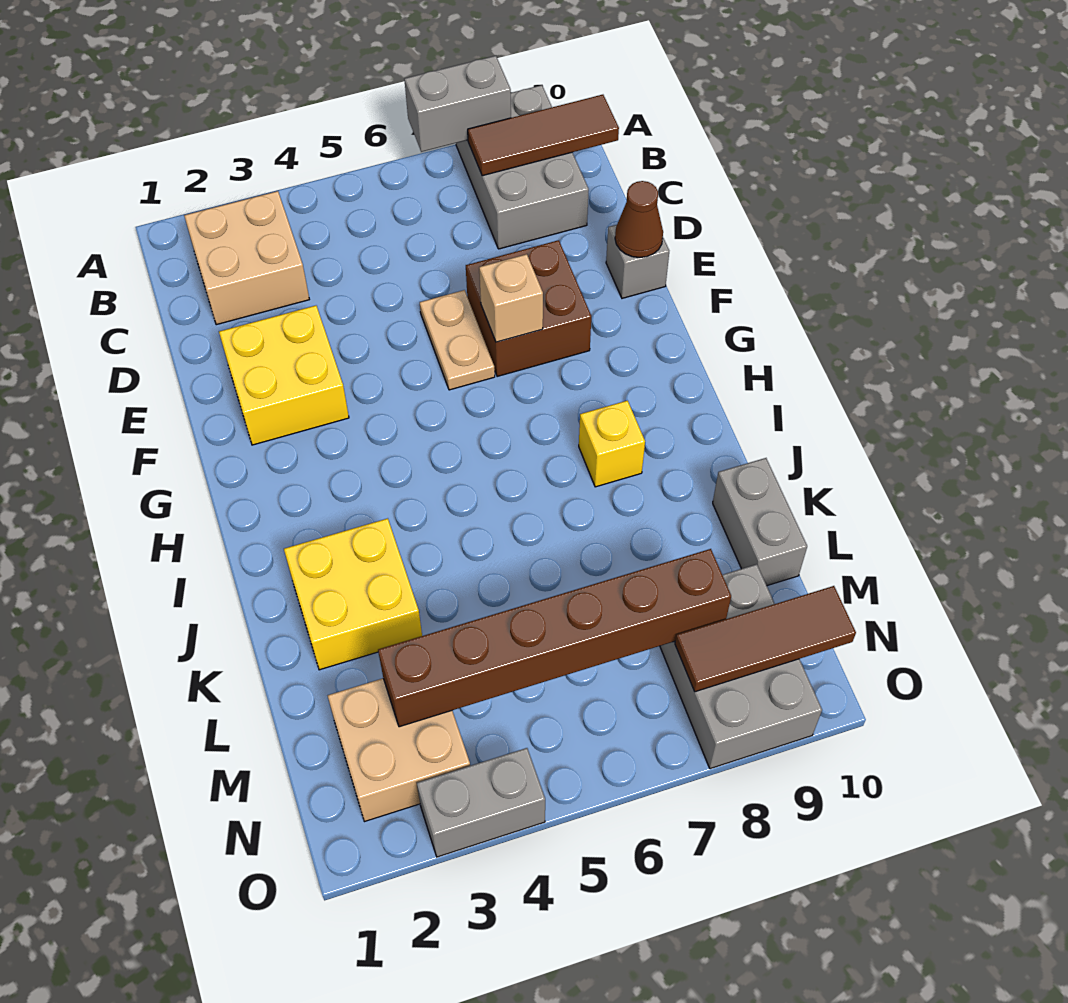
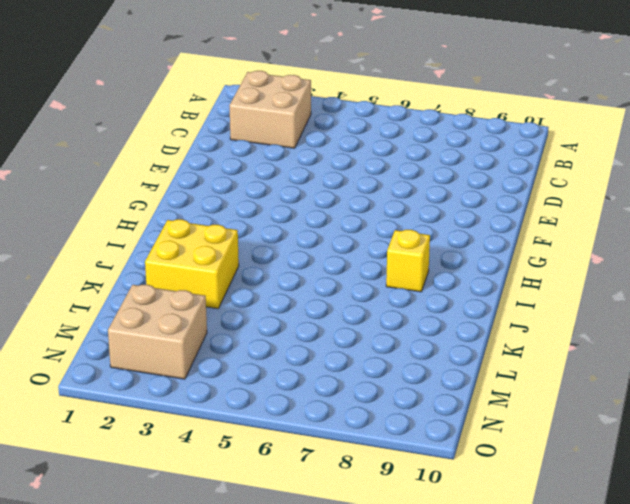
none -> grey 2x3 brick [456,85,589,249]
none -> yellow 2x2 brick [219,306,349,445]
none -> tan 1x2 plate [420,290,495,390]

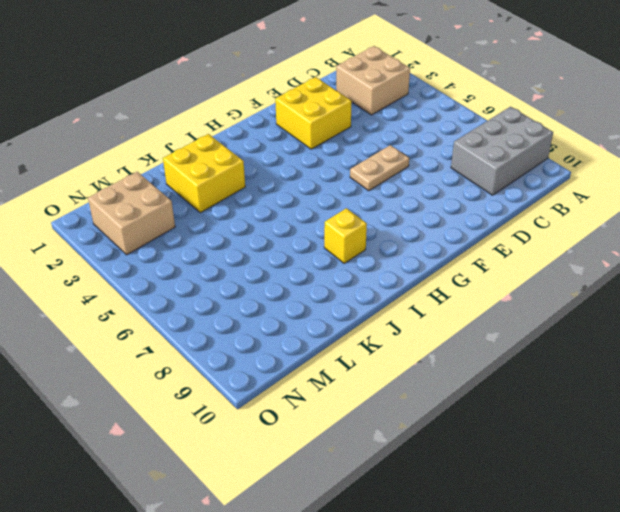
none -> brown 2x2 brick [466,240,591,377]
none -> grey 1x1 brick [606,225,669,298]
none -> grey 1x2 brick [713,458,807,586]

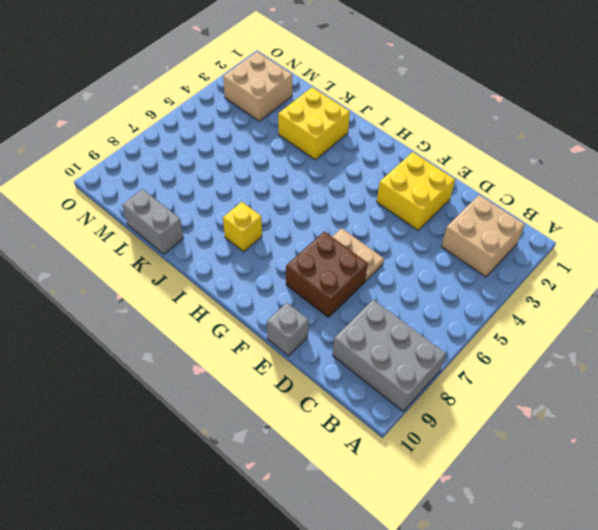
none -> grey 2x3 brick [660,564,822,769]
none -> grey 1x2 brick [417,748,545,857]
none -> grey 1x2 brick [404,56,511,152]

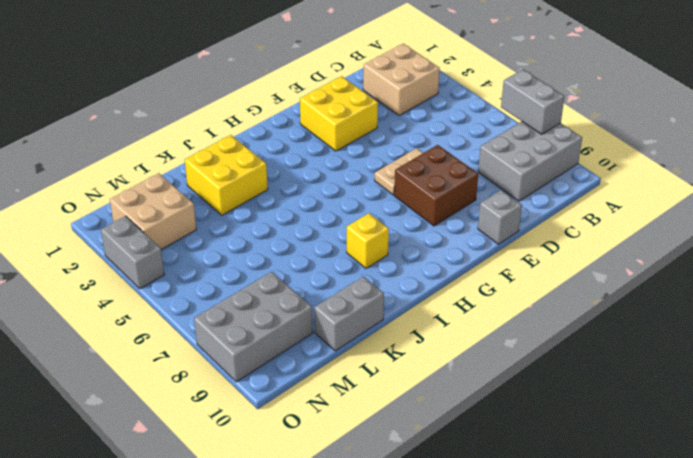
none -> brown 1x3 tile [468,95,619,176]
none -> brown 1x1 cone [615,181,663,258]
none -> tan 1x1 brick [479,254,543,342]

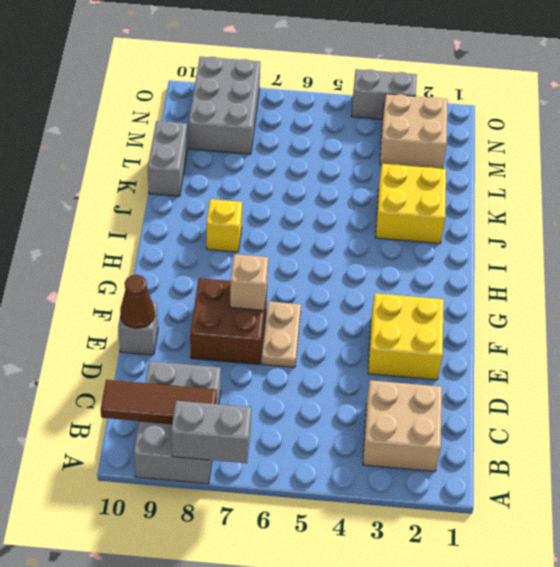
none -> brown 1x6 brick [378,549,731,727]
none -> brown 1x3 tile [675,586,856,692]

